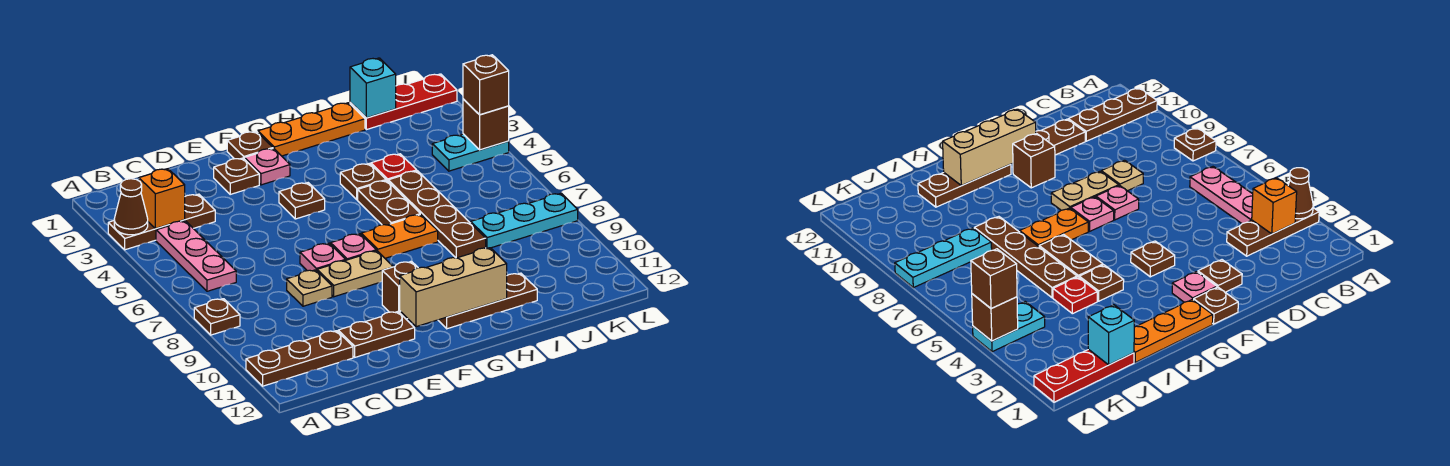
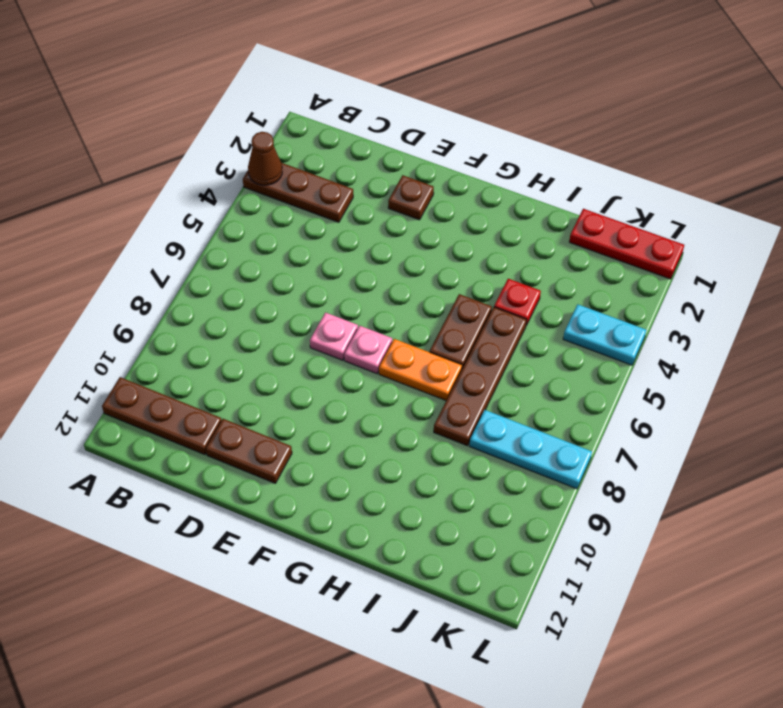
none -> brown 1x1 plate [194,299,240,335]
none -> pink 1x3 plate [156,221,236,291]
none -> tan 1x1 plate [287,270,332,306]
none -> tan 1x2 plate [317,251,393,297]

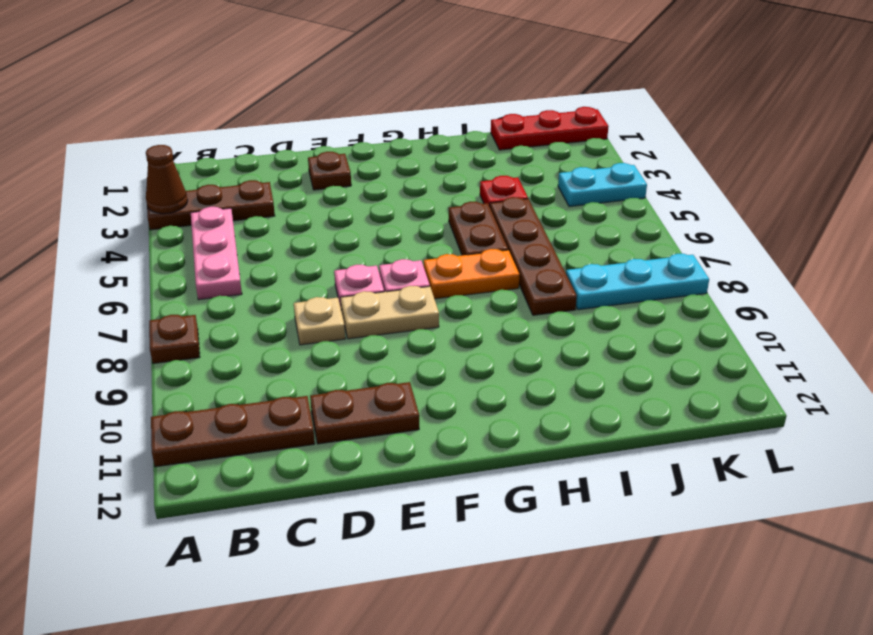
none -> brown 1x1 plate [227,131,273,159]
none -> pink 1x1 plate [244,148,290,185]
none -> brown 1x1 plate [279,183,325,219]
none -> brown 1x1 brick [382,261,418,319]

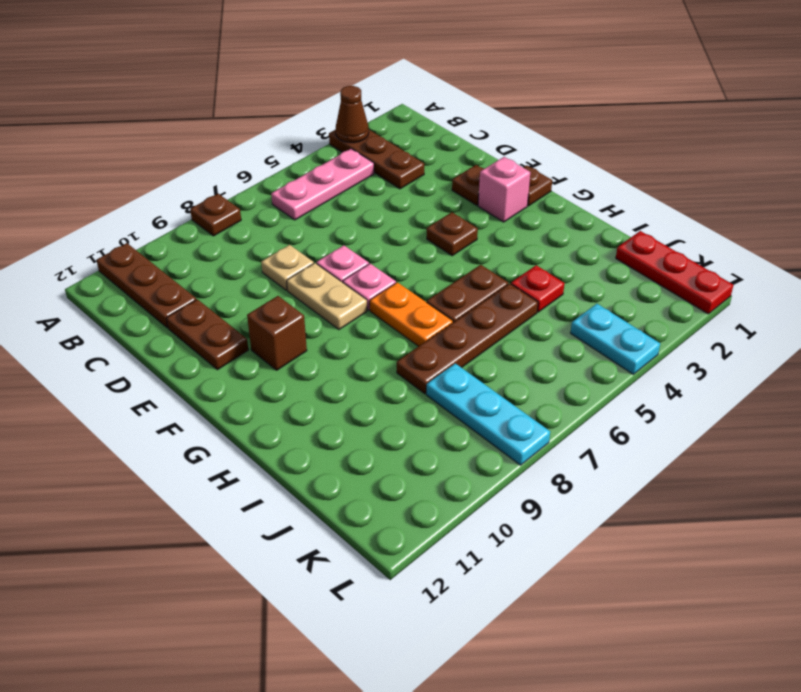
pink 1x1 brick [478,157,530,222] -> pink 1x1 plate [244,148,290,185]
none -> orange 1x3 plate [258,103,365,156]
none -> brown 1x3 plate [438,273,537,329]
none -> brown 1x1 plate [340,163,386,200]
none -> orange 1x1 brick [139,169,185,229]

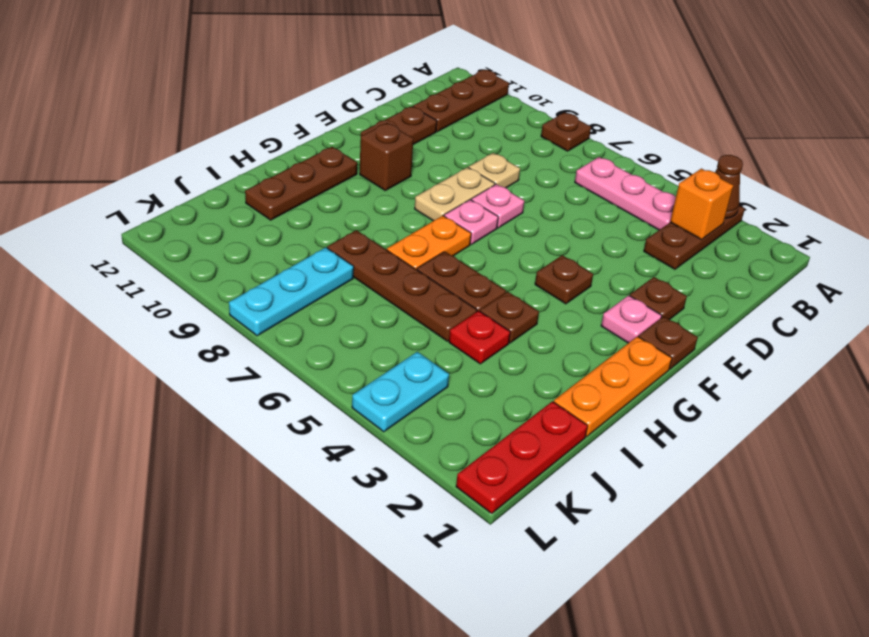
none -> tan 1x3 brick [400,248,507,327]
none -> cyan 1x1 brick [350,58,396,118]
none -> brown 1x1 brick [463,99,509,150]
none -> brown 1x1 brick [463,55,509,115]

